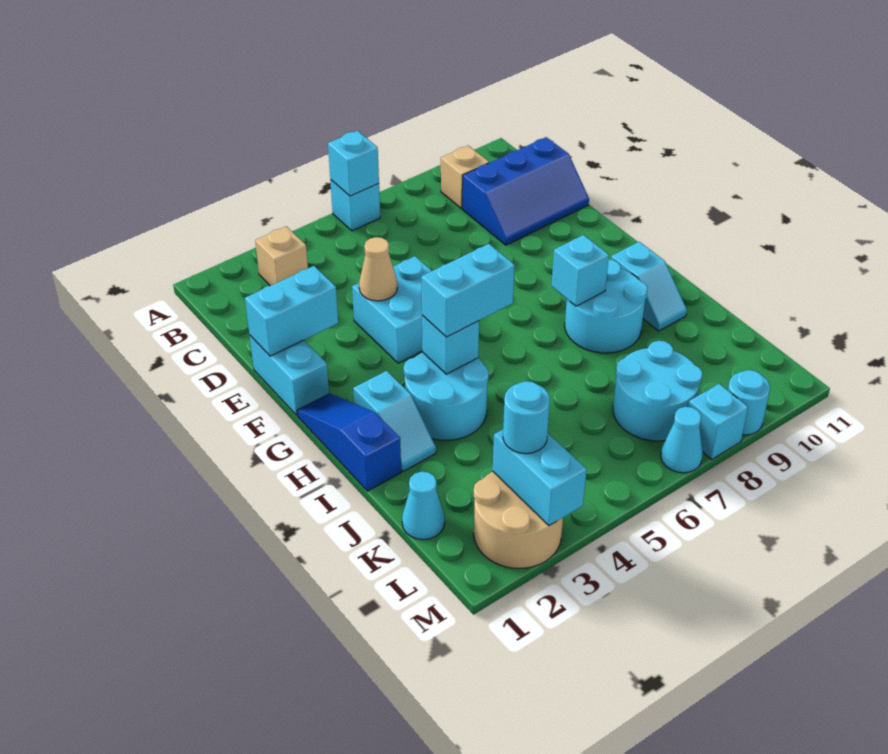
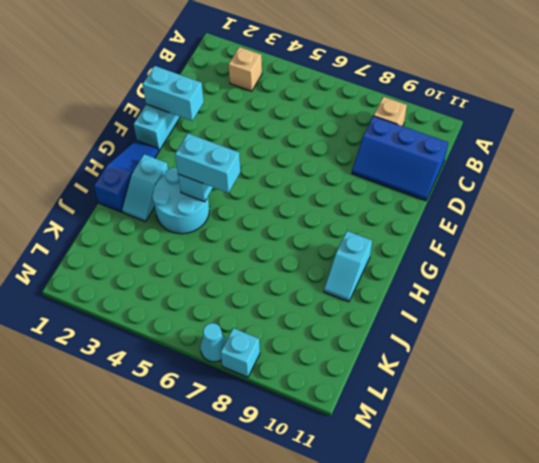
none -> cyan 1x1 brick [330,180,380,231]
none -> cyan 2x2 brick [352,256,432,363]
none -> cyan 2x2 round brick [565,260,648,353]

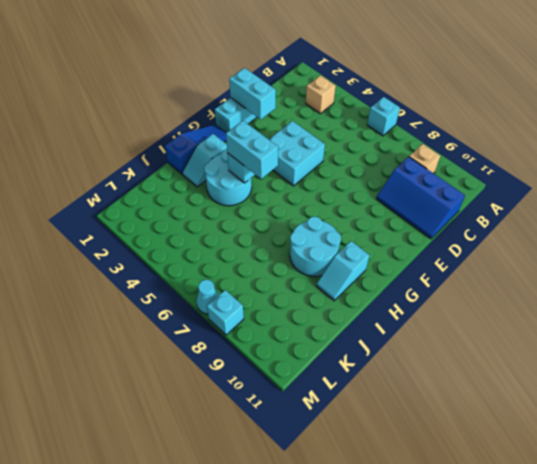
none -> cyan 1x1 cone [402,472,445,540]
none -> cyan 2x2 round brick [613,341,702,441]
none -> tan 2x2 round brick [473,472,563,569]

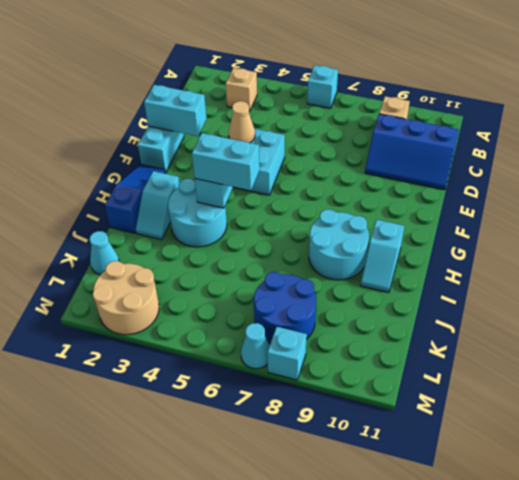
blue 2x2 round brick [254,272,316,343] -> cyan 2x2 round brick [613,341,702,441]
none -> cyan 1x1 round brick [728,370,770,435]
none -> cyan 1x1 brick [328,131,379,196]
none -> cyan 1x1 brick [552,235,609,306]

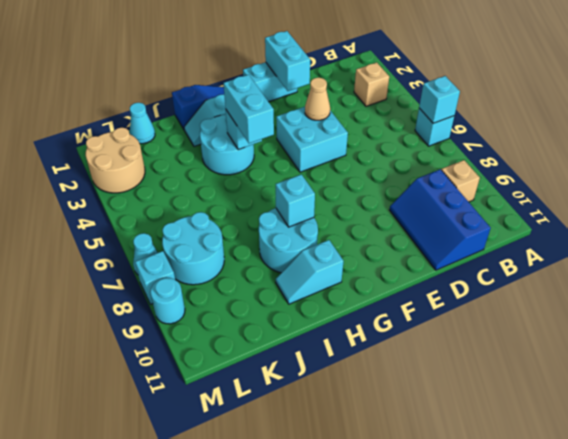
none -> cyan 1x2 brick [493,430,587,526]
none -> cyan 1x1 round brick [503,381,550,454]

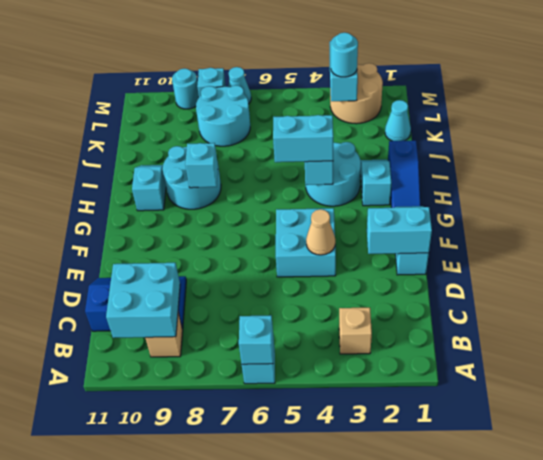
cyan 2x2 brick [106,263,180,338] -> none

